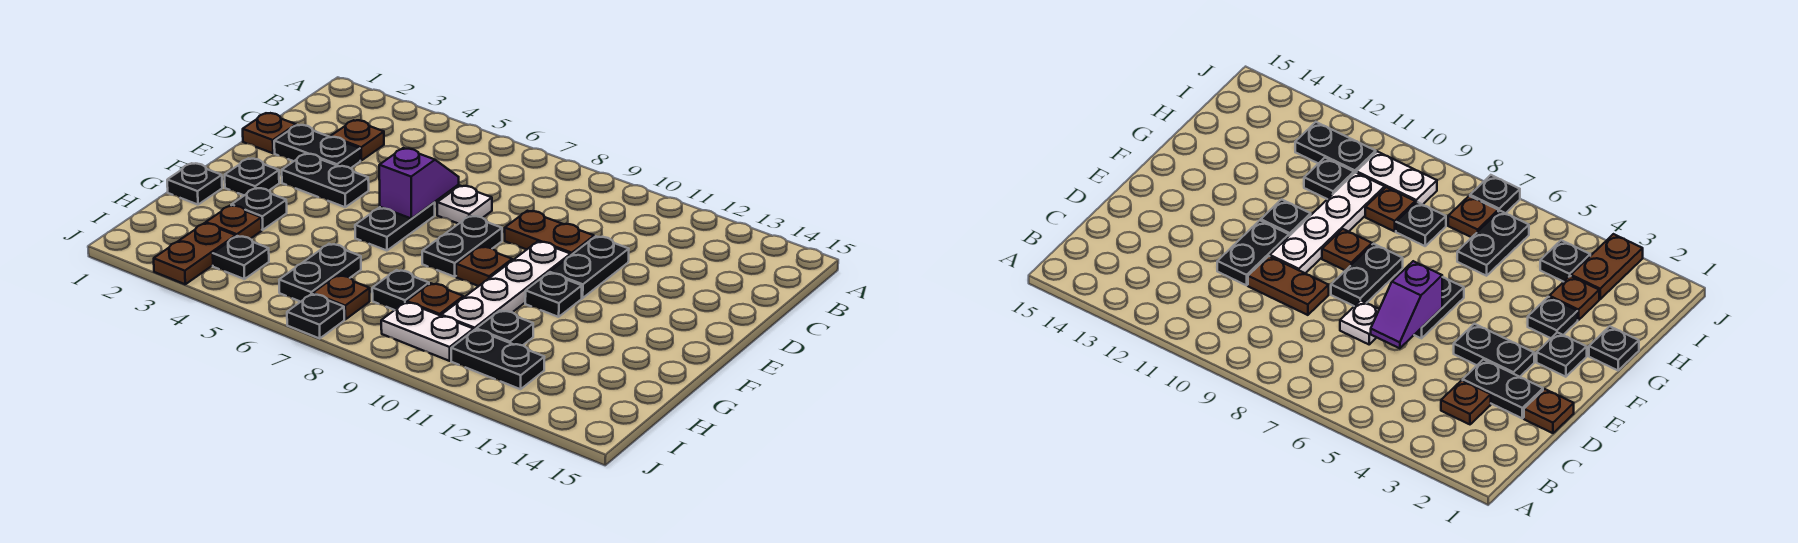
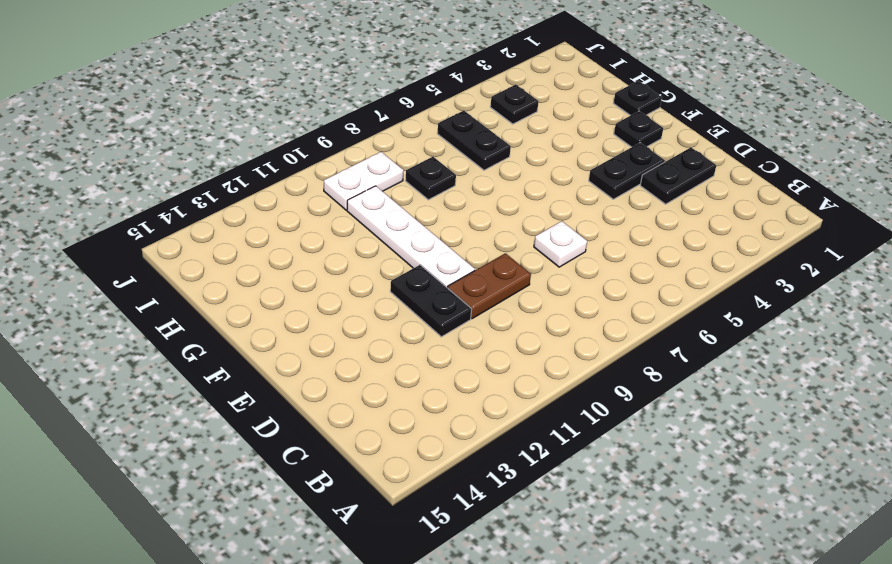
none -> brown 1x1 plate [331,120,384,160]
none -> brown 1x1 plate [243,113,296,153]
none -> black 1x2 plate [355,203,435,251]

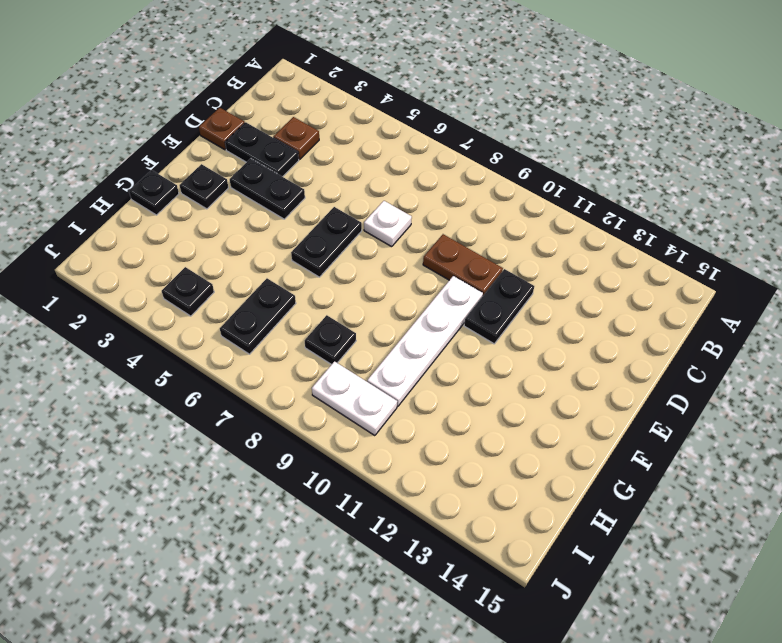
none -> black 1x2 plate [422,216,502,277]
none -> brown 1x1 plate [456,247,512,286]
none -> black 1x1 plate [525,273,582,317]

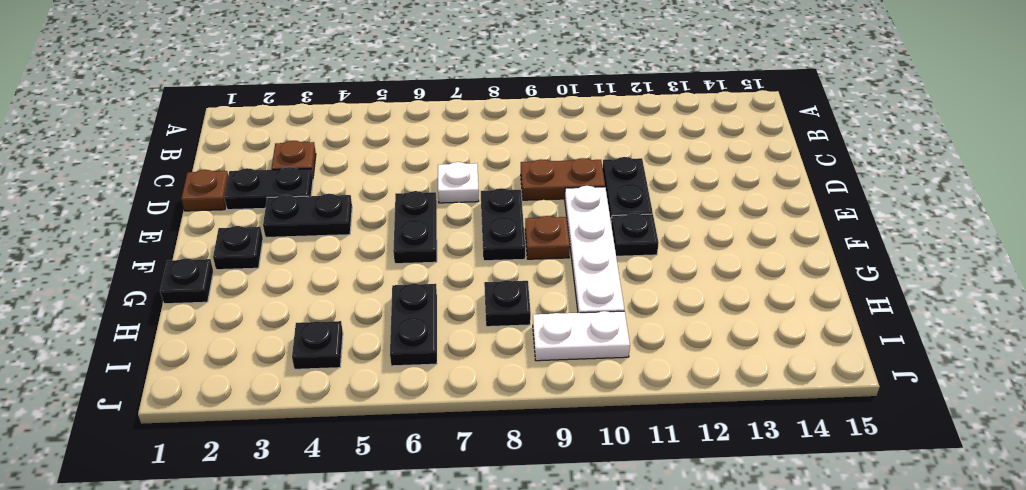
none -> black 1x1 plate [231,188,287,230]
none -> brown 1x1 plate [206,205,262,239]
none -> brown 1x1 plate [407,283,463,316]

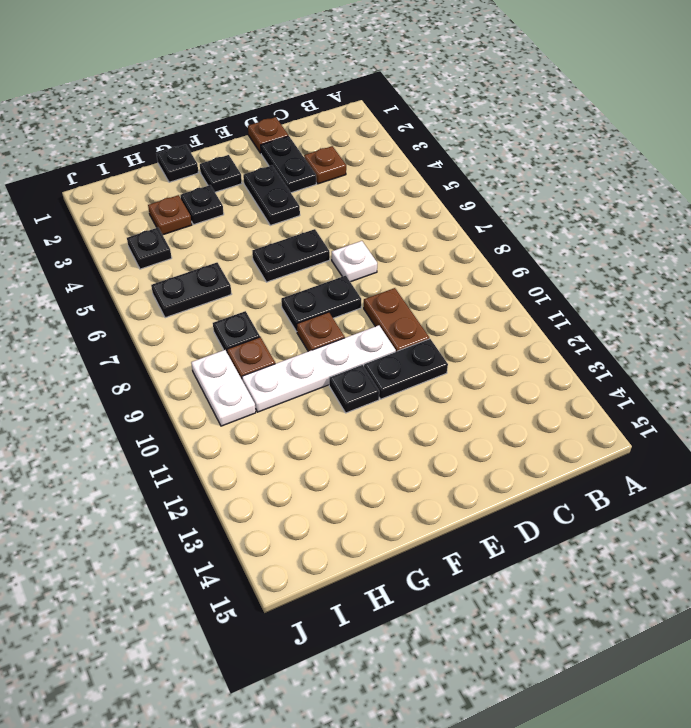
none -> black 1x1 plate [476,310,533,345]
none -> brown 1x2 plate [154,223,236,284]
none -> brown 1x1 plate [313,275,370,319]

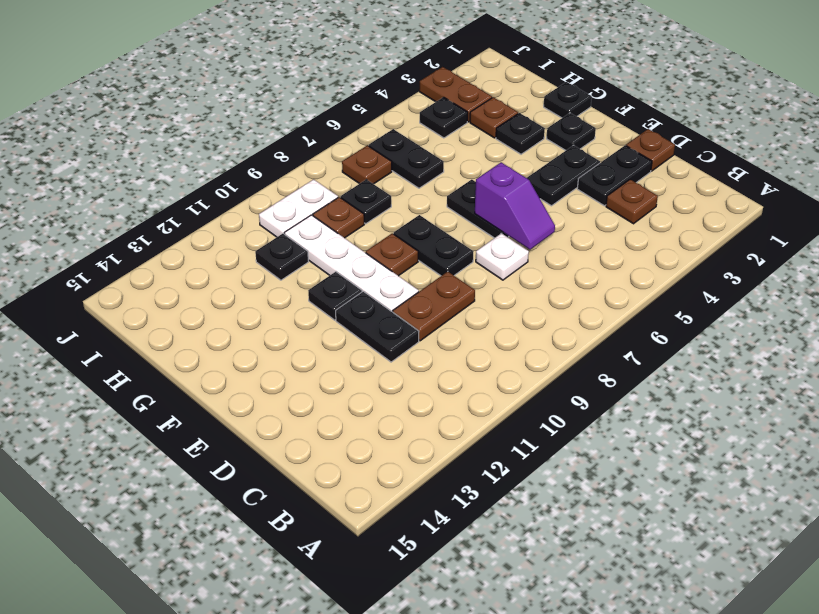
none -> black 1x2 plate [451,329,544,389]
none -> black 1x1 plate [287,294,344,338]

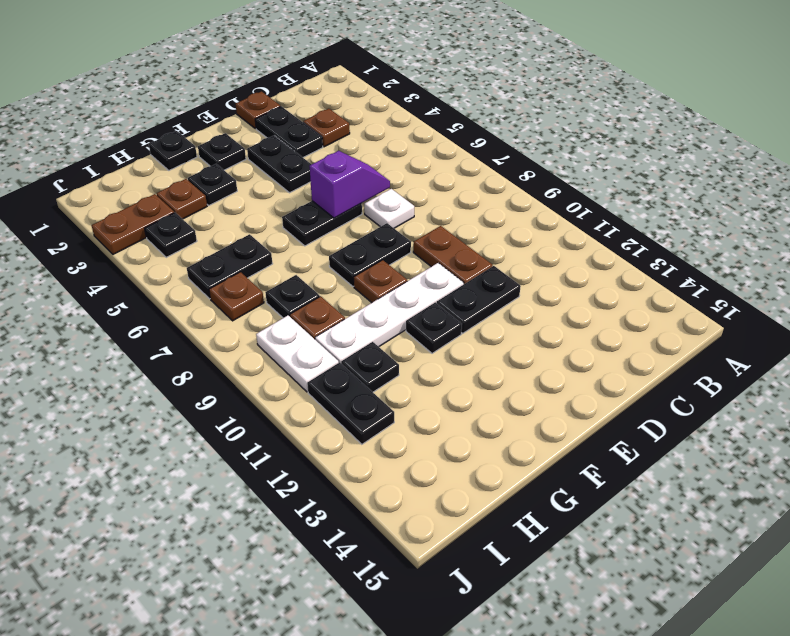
none -> black 1x1 plate [287,294,344,338]

